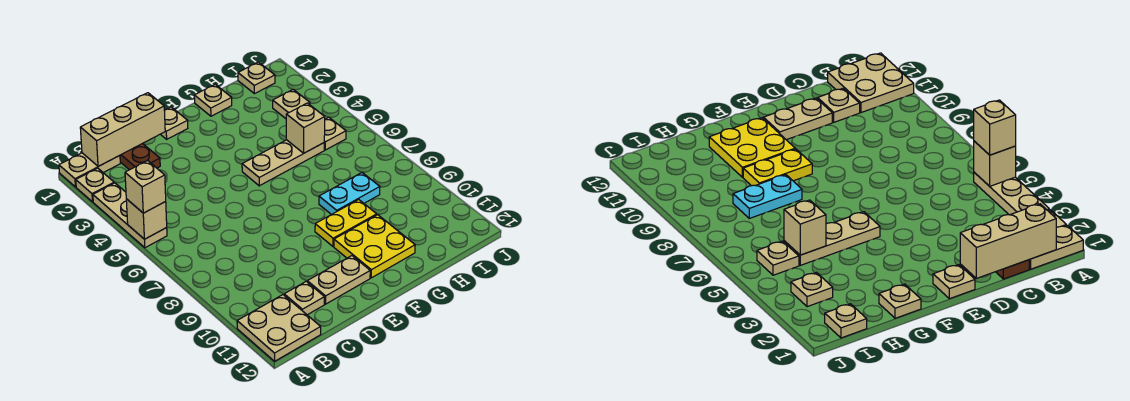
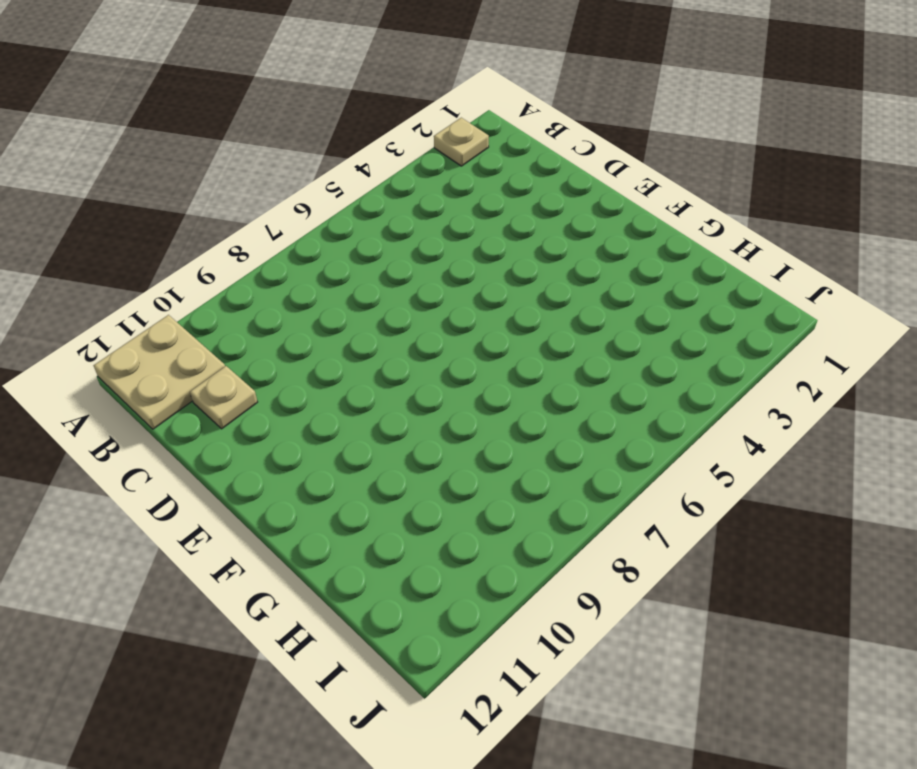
none -> tan 1x2 plate [59,153,120,187]
none -> tan 1x3 plate [93,183,167,248]
none -> brown 1x2 plate [120,143,160,170]

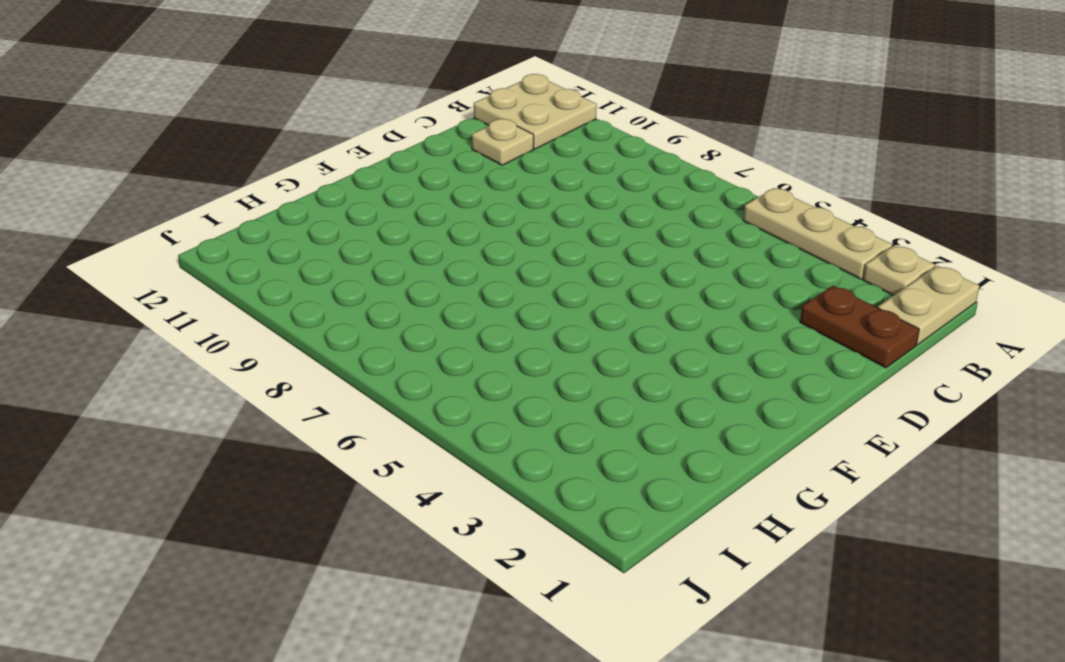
none -> tan 1x2 plate [307,256,370,304]
none -> tan 1x1 plate [161,107,188,139]
none -> tan 1x3 plate [242,140,324,186]

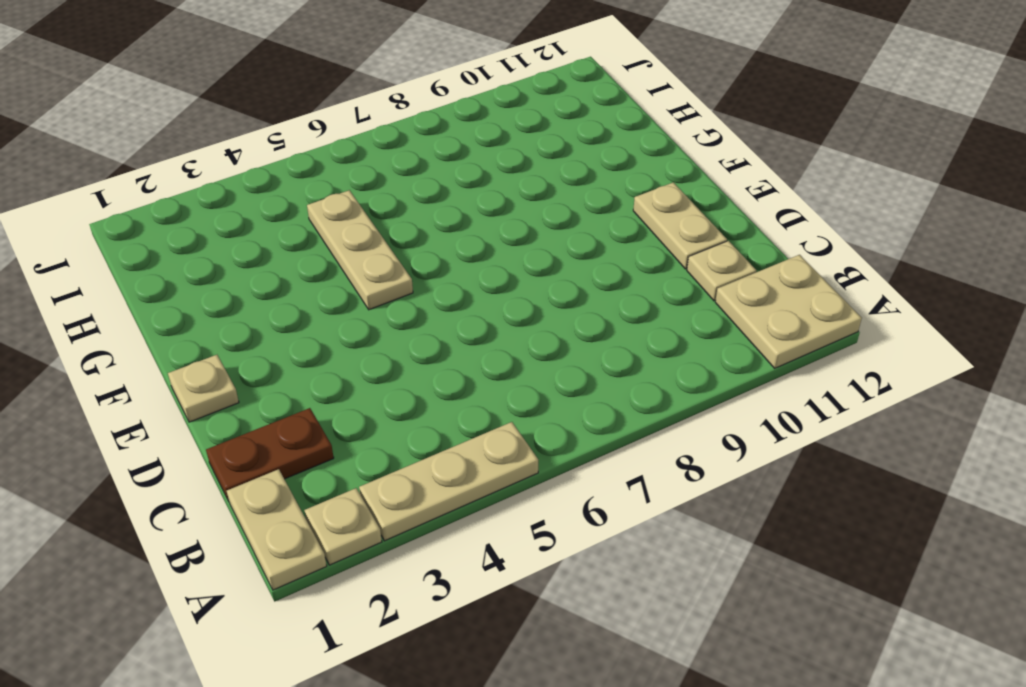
none -> yellow 1x2 plate [315,200,377,246]
none -> yellow 2x2 plate [334,215,415,278]
none -> tan 1x1 plate [194,84,232,116]

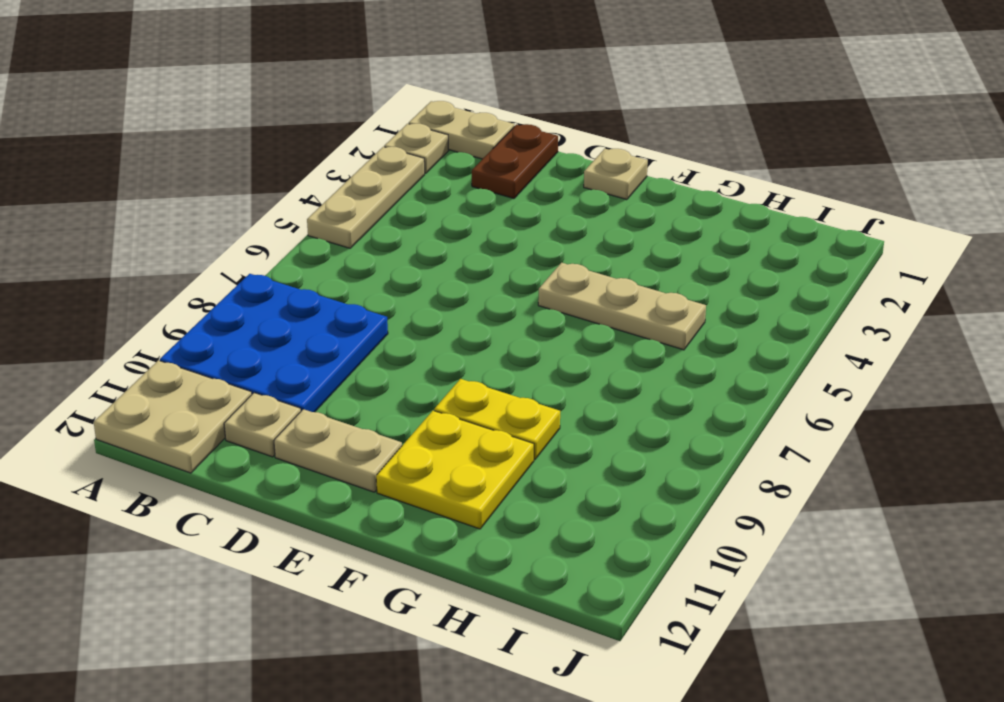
blue 3x3 plate [160,274,388,412] -> none
none -> tan 1x1 plate [194,84,232,116]
none -> cyan 1x2 plate [319,173,380,215]
none -> tan 1x1 plate [238,62,275,94]

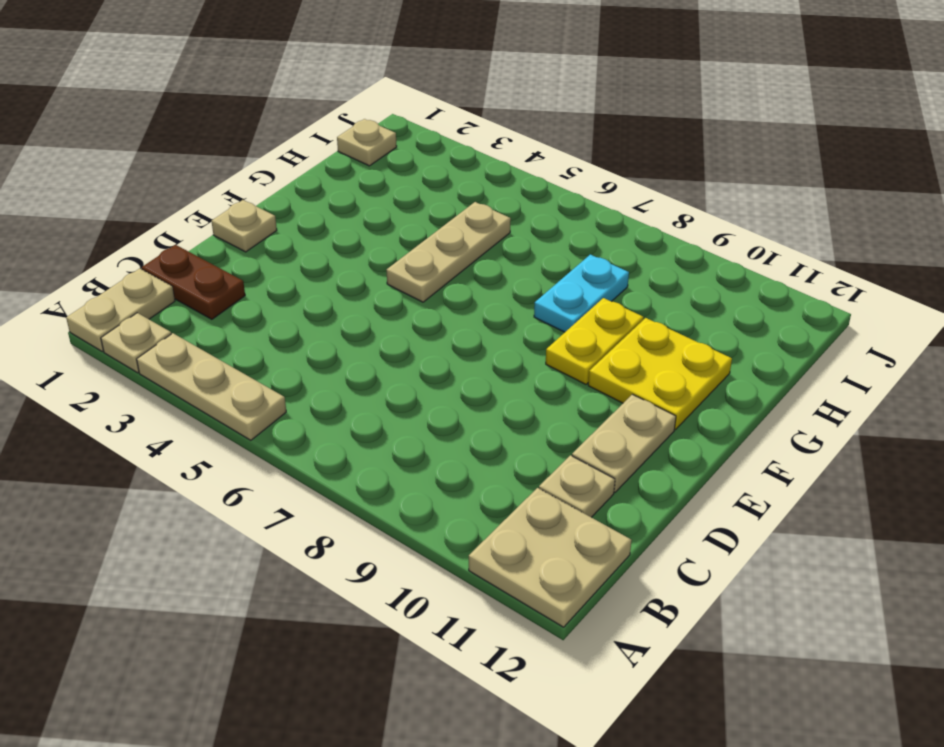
none -> tan 1x1 plate [194,84,232,116]
none -> tan 1x1 plate [273,90,310,118]
none -> tan 1x1 plate [324,117,346,150]

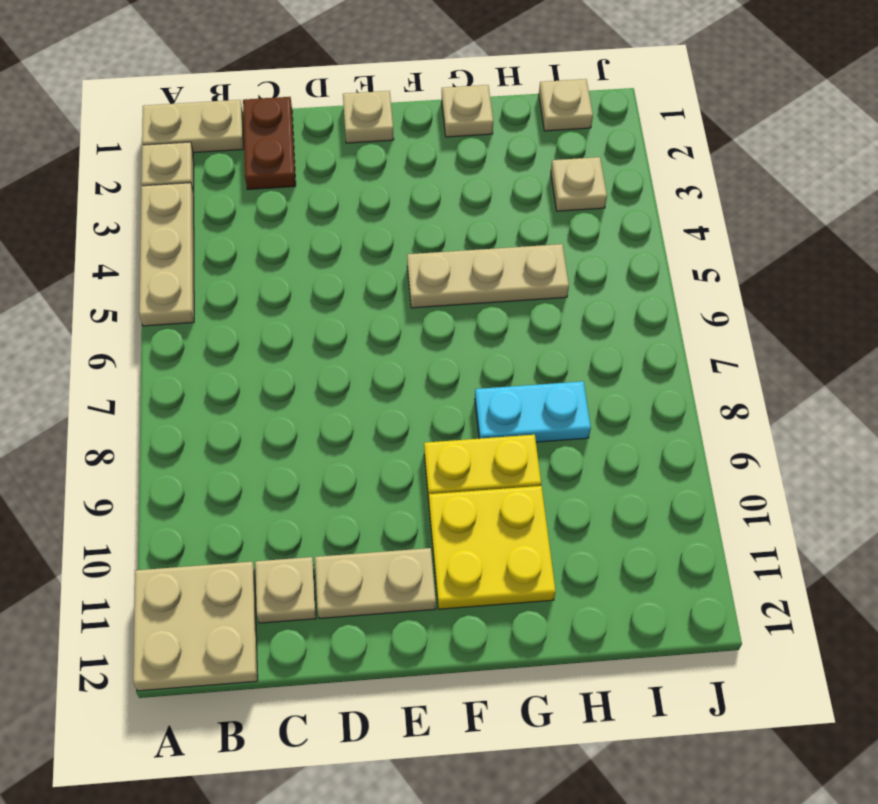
none -> tan 1x1 plate [324,117,346,150]
none -> tan 1x1 brick [126,199,167,239]
none -> tan 1x3 brick [80,93,165,166]

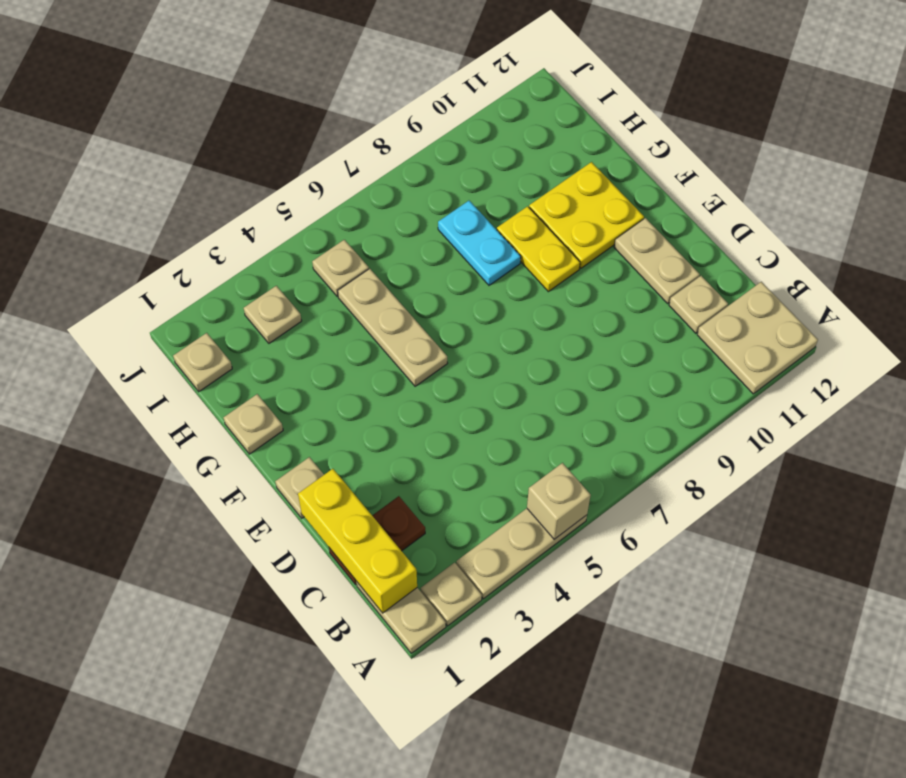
yellow 1x3 brick [298,469,417,613] -> tan 1x3 brick [80,93,165,166]
none -> tan 1x1 brick [286,103,325,153]
none -> tan 1x1 brick [125,160,166,213]

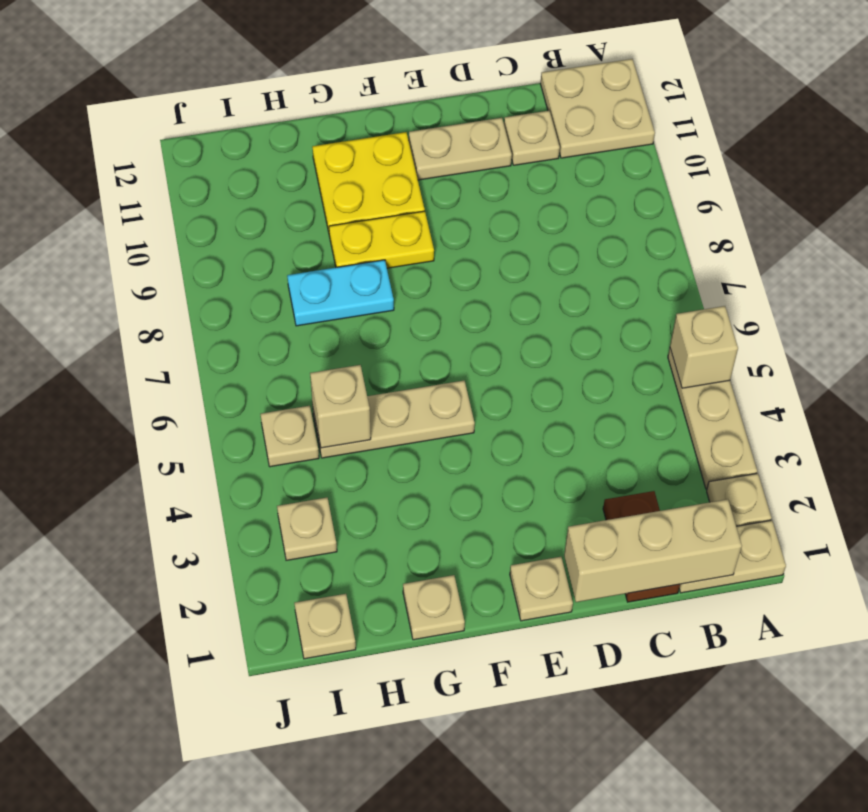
none -> tan 1x1 brick [125,160,166,213]

